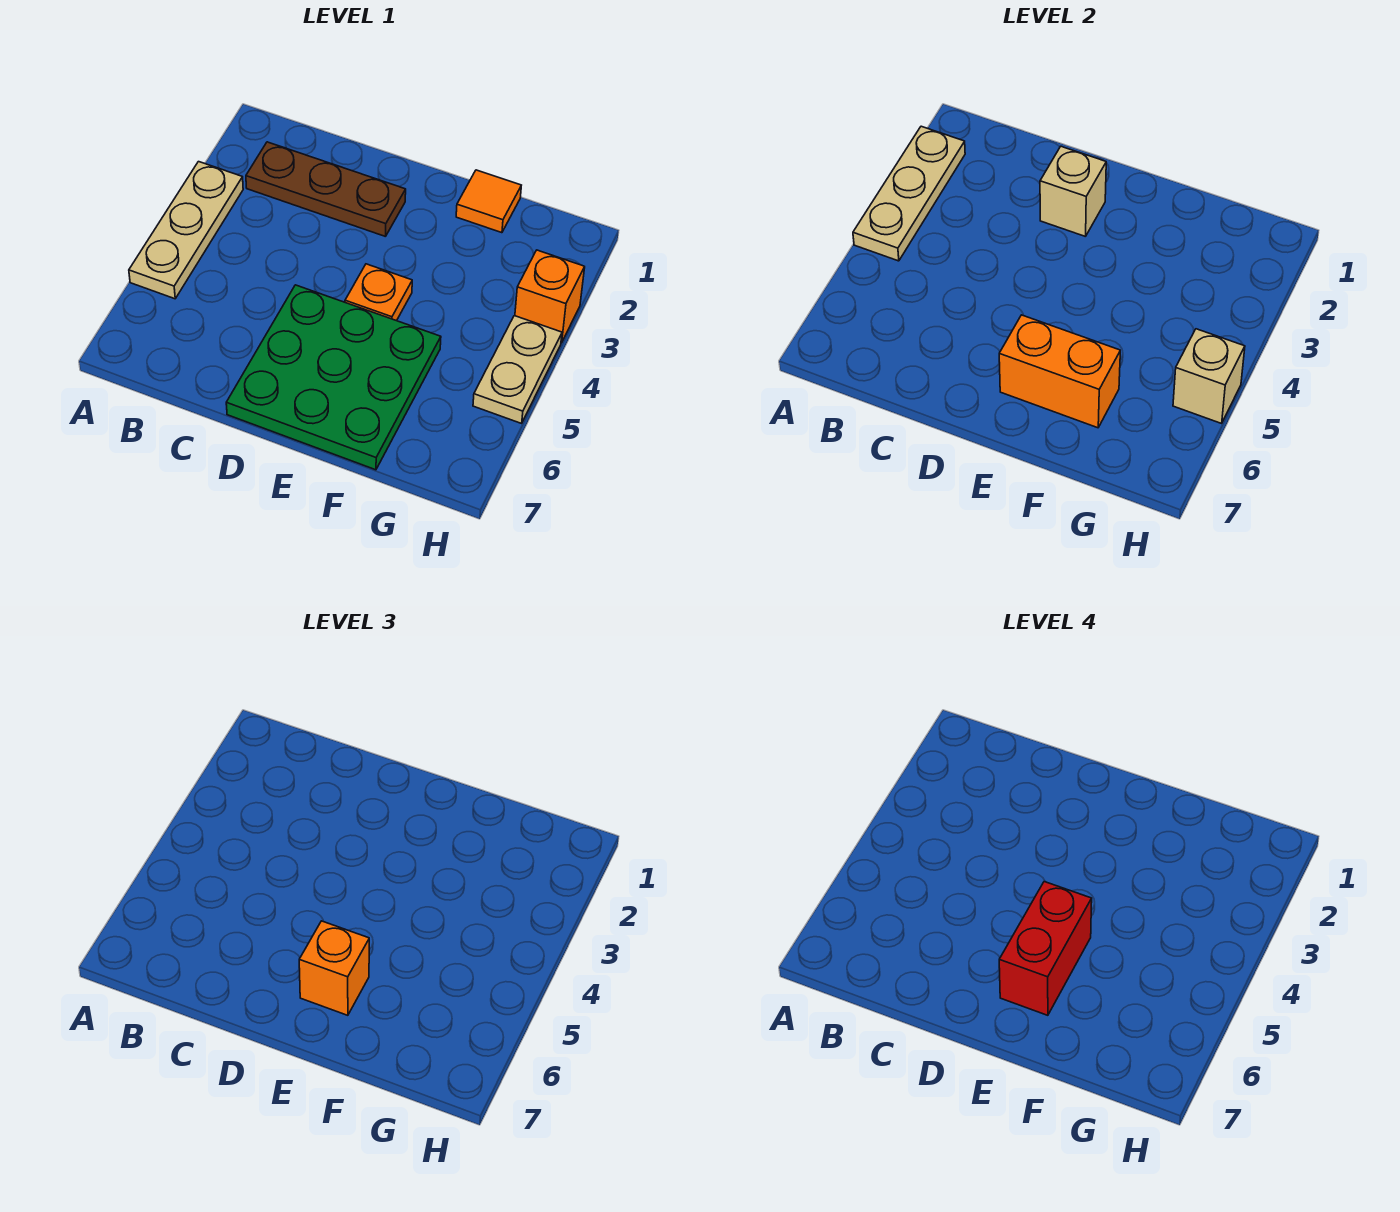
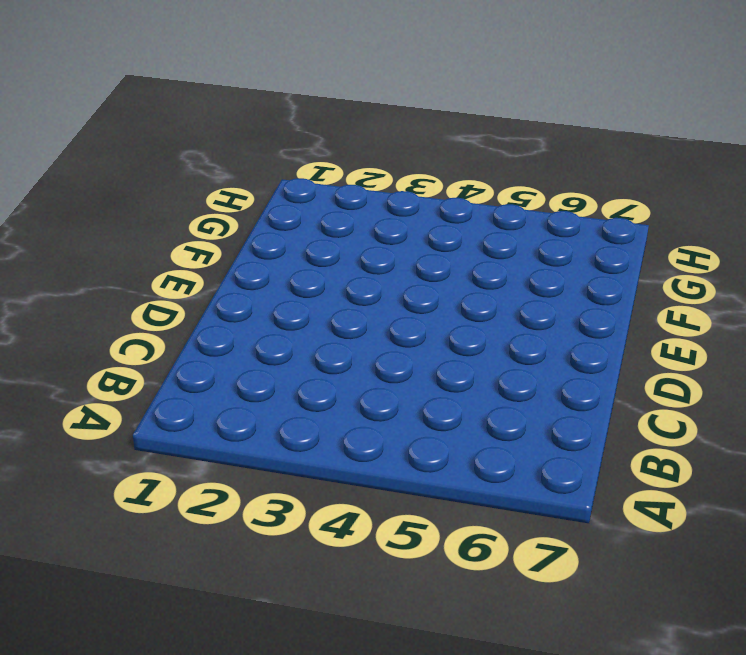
none -> tan 1x3 plate [129,162,243,299]
none -> brown 1x3 plate [246,142,406,237]
none -> green 3x3 plate [226,285,441,470]

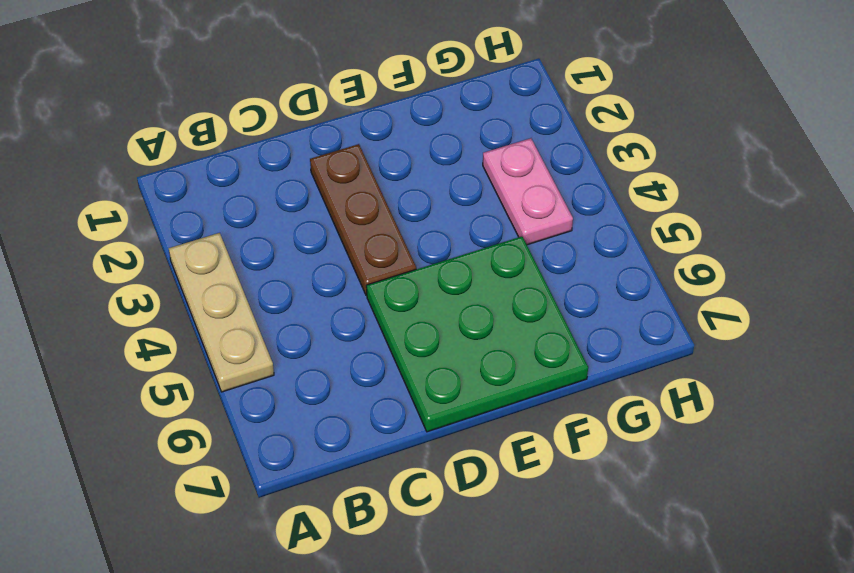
brown 1x3 plate [310,144,416,295] -> brown 1x3 plate turned to [246,142,406,237]
pink 1x2 plate [483,138,573,245] -> none
none -> orange 1x1 plate [345,264,412,321]
none -> orange 1x1 tile [456,170,521,233]
none -> orange 1x1 brick [515,250,585,343]

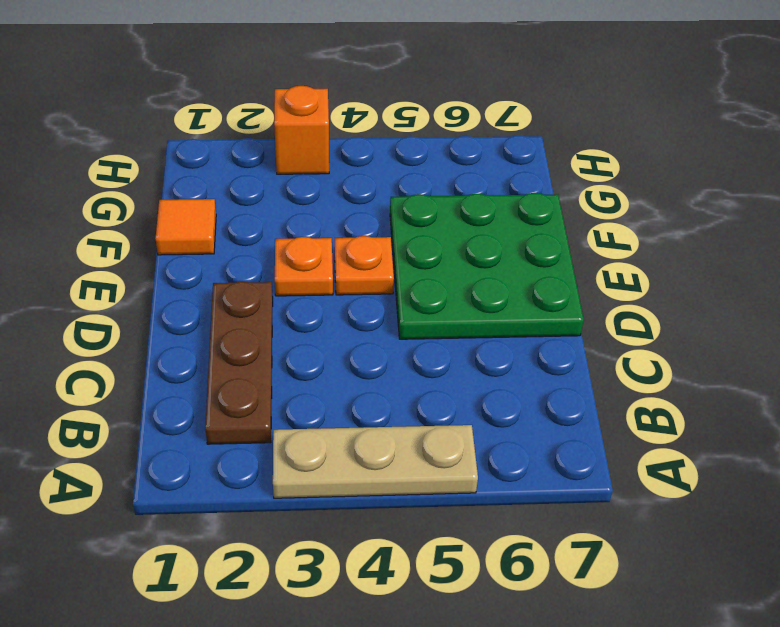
orange 1x1 plate [275,237,333,296] -> none
none -> tan 1x2 plate [473,316,562,423]
none -> tan 1x3 plate [853,126,965,261]
none -> tan 1x1 brick [1040,146,1106,237]

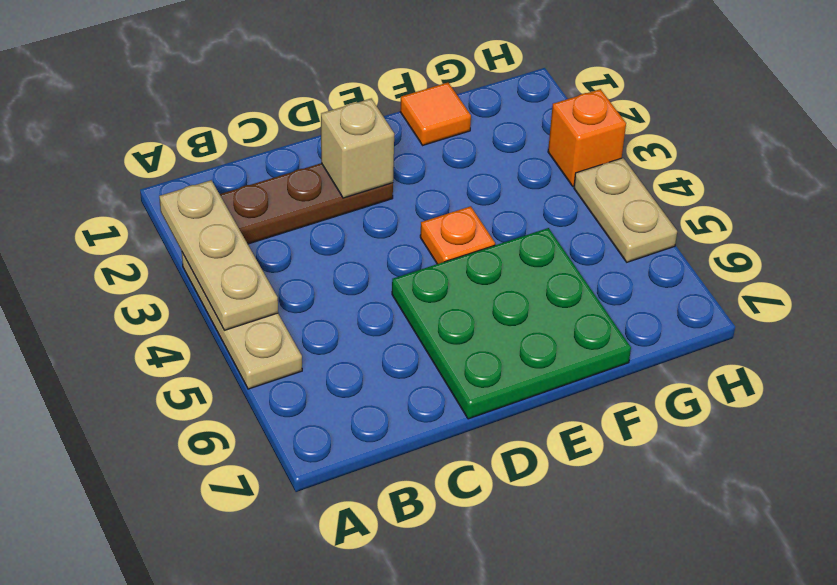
none -> orange 1x2 brick [999,315,1120,428]
none -> tan 1x1 brick [1173,329,1245,423]
none -> orange 1x1 brick [299,921,369,1015]

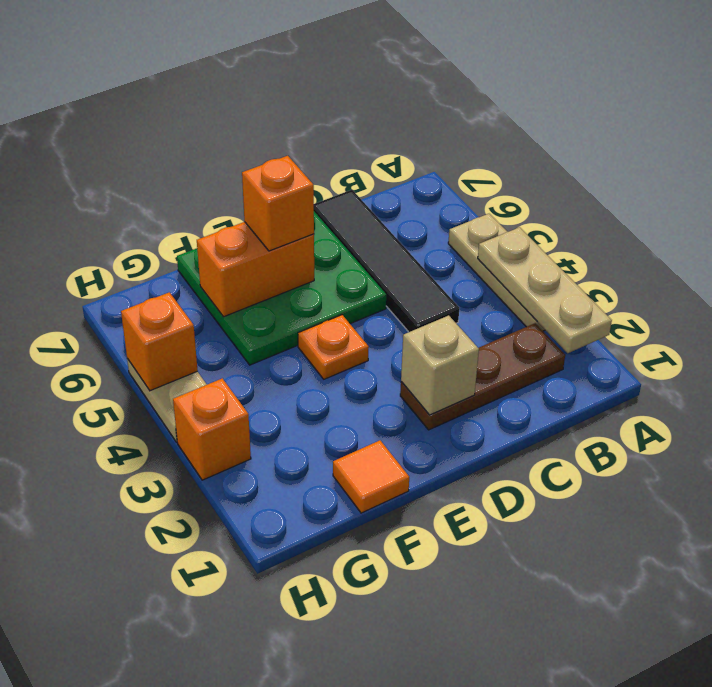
black 1x4 tile [314,190,459,332] -> none
orange 1x1 brick [121,292,198,391] -> tan 1x1 brick [1173,329,1245,423]
none -> red 1x2 brick [999,882,1092,1015]

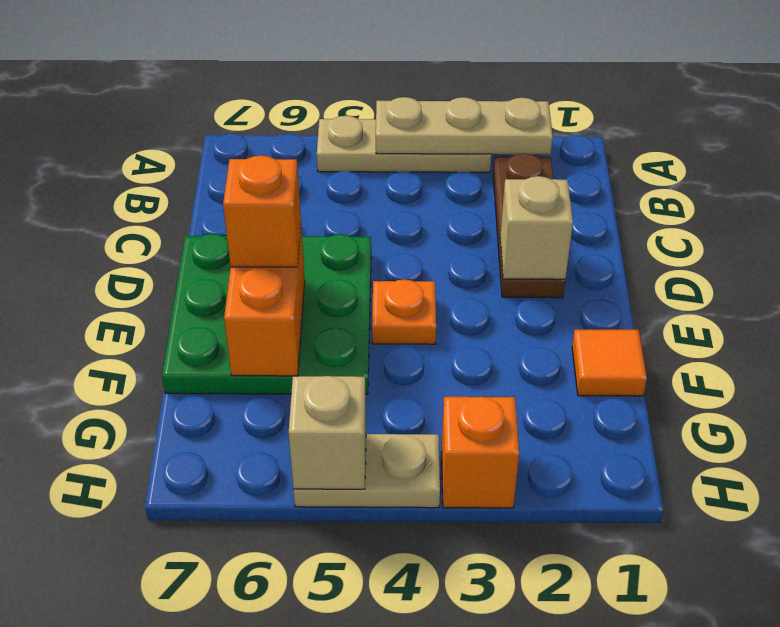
none -> red 1x2 brick [999,882,1092,1015]

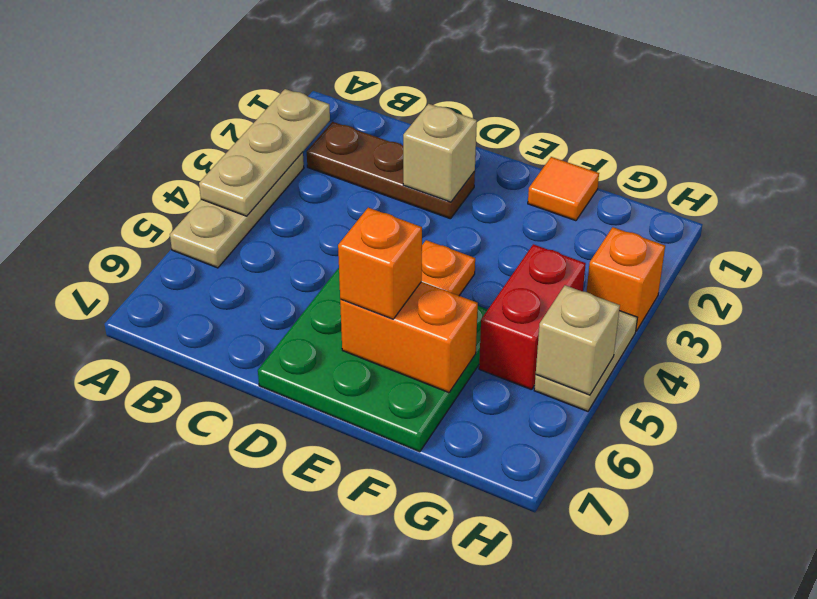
red 1x2 brick [479,244,586,390] -> red 1x2 brick moved to [999,882,1092,1015]

